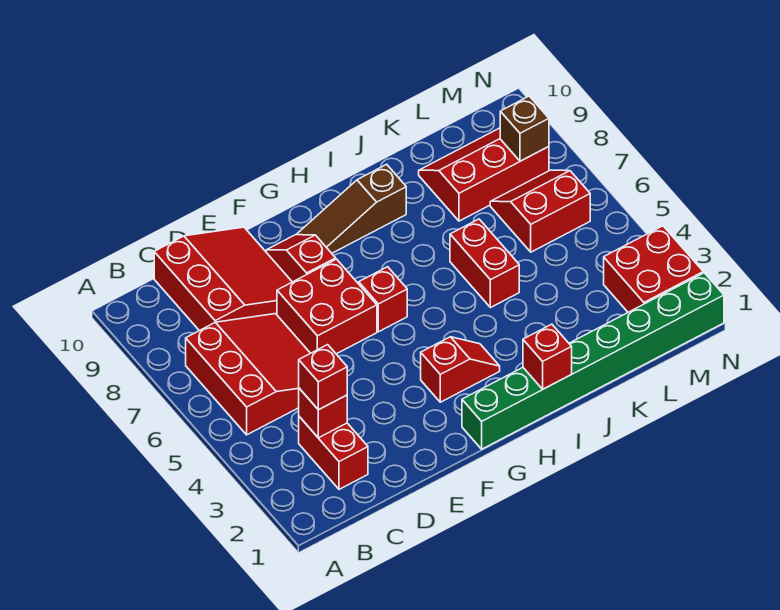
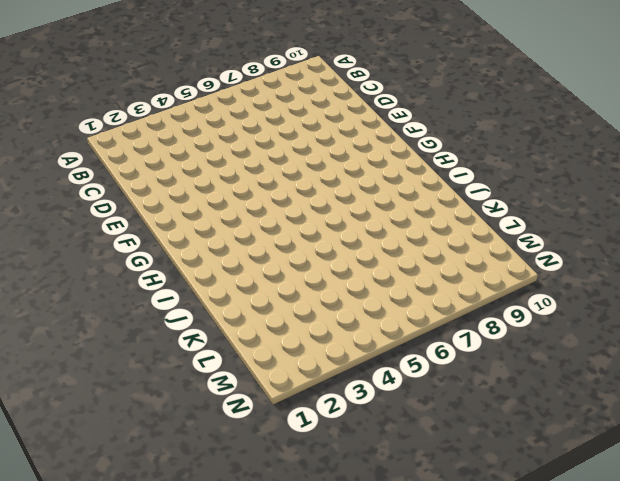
none -> red 3x3 slope [186,314,310,435]
none -> red 1x2 brick [299,417,368,489]
none -> red 3x3 slope [154,227,292,331]

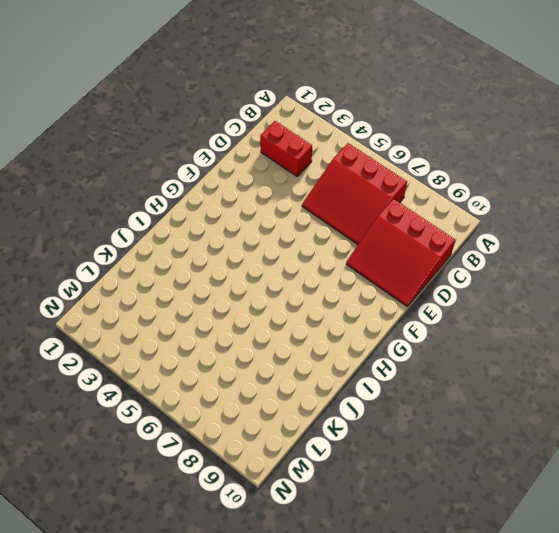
none -> red 2x2 brick [277,259,377,354]
none -> red 1x2 slope [266,235,336,282]
none -> green 1x8 brick [462,273,724,449]

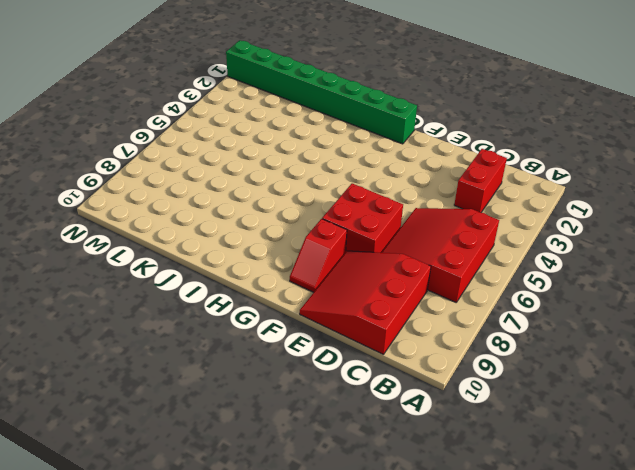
none -> red 1x2 slope [421,337,500,402]
none -> red 1x1 brick [359,267,407,332]
none -> brown 1x3 slope [297,164,406,253]

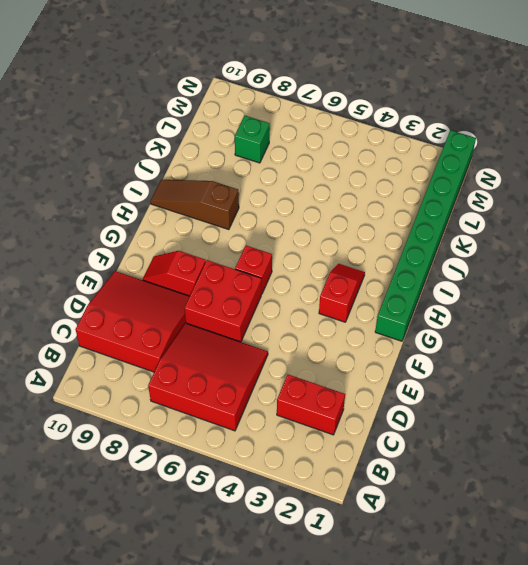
brown 1x3 slope [151,180,239,230] -> brown 1x3 slope turned to [297,164,406,253]
green 1x1 brick [235,115,270,163] -> red 2x3 slope [419,128,549,221]
none -> red 1x2 brick [450,219,519,308]
none -> red 2x2 slope [490,170,590,252]
none -> red 2x2 brick [604,226,703,312]

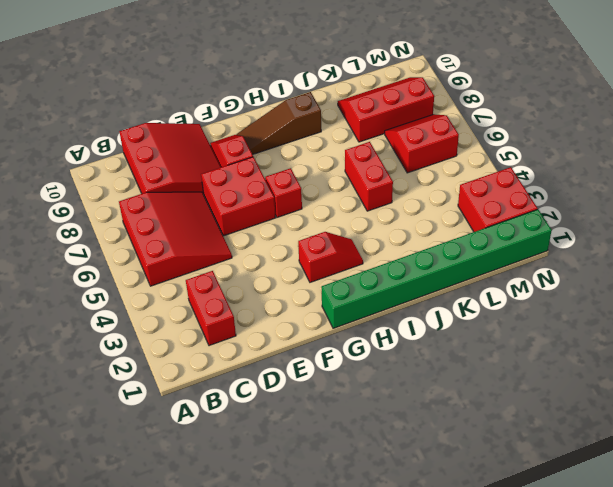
none -> red 1x1 brick [299,388,347,438]
none -> red 1x1 brick [523,324,572,389]
none -> brown 1x1 brick [500,96,549,161]

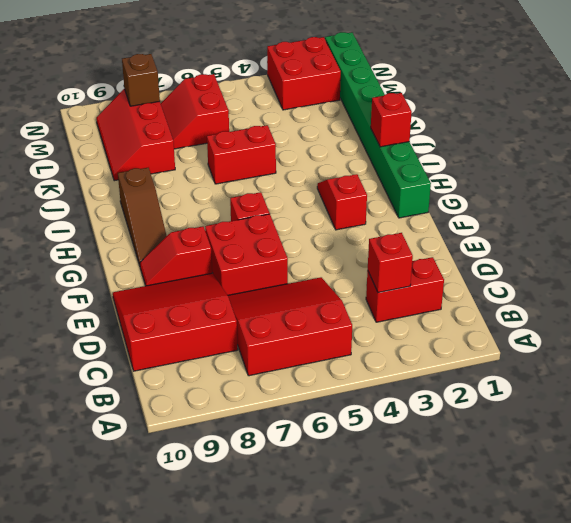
none -> red 1x1 brick [299,345,347,410]

